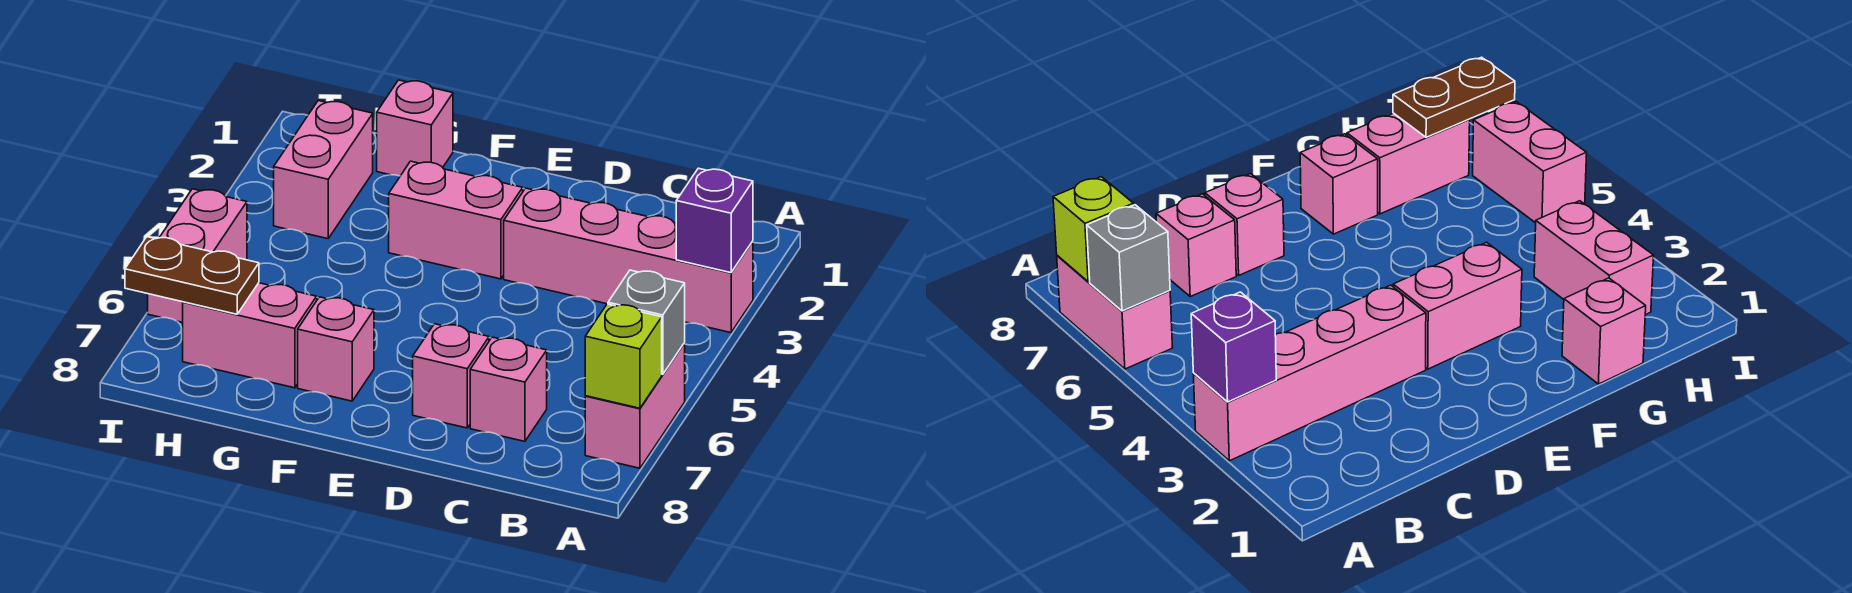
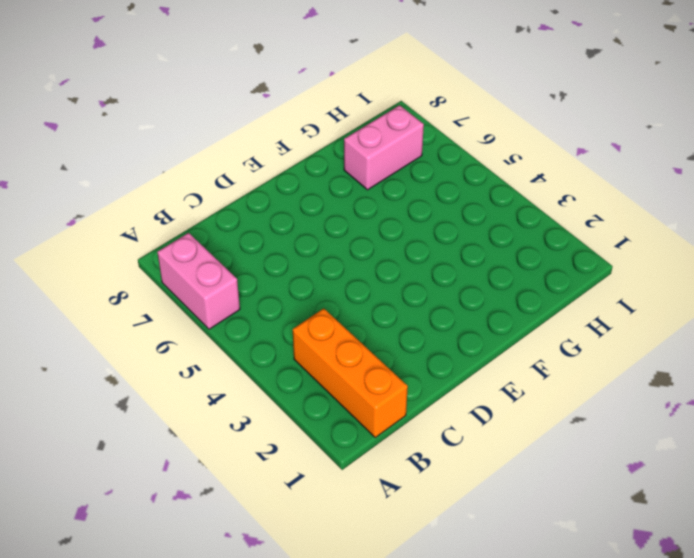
orange 1x3 brick [293,309,408,437] -> pink 1x4 brick [504,188,753,333]
none -> pink 1x1 brick [470,337,547,441]
none -> pink 1x1 brick [413,324,489,428]
none -> pink 1x2 brick [389,161,523,279]

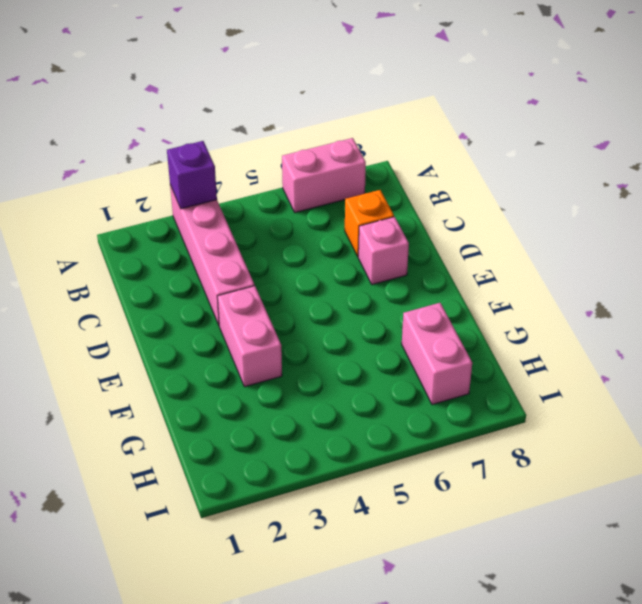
orange 1x1 brick [345,190,394,256] -> pink 1x1 brick [470,337,547,441]
none -> pink 1x1 brick [298,297,374,401]
none -> pink 1x1 brick [377,80,453,176]
none -> pink 1x2 brick [274,101,373,239]

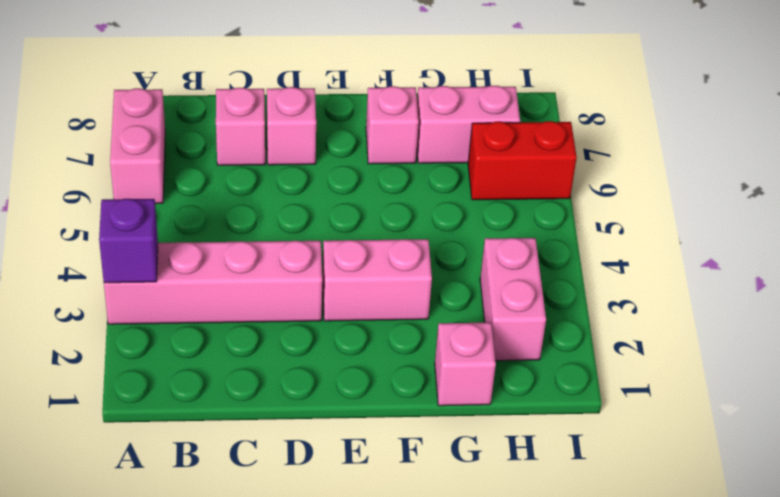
red 1x2 brick [468,121,577,200] -> pink 1x2 brick [148,189,247,322]
none -> grey 1x1 brick [608,270,685,374]
none -> lime 1x1 brick [585,304,662,408]
none -> brown 1x2 plate [125,237,259,314]

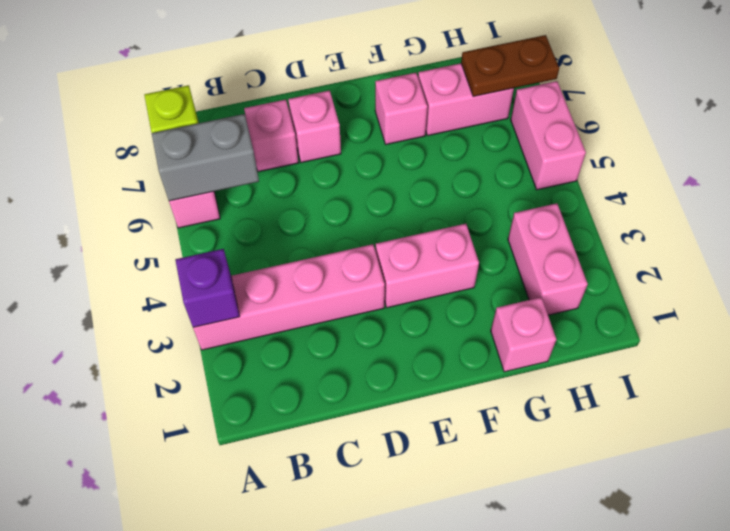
grey 1x2 brick [152,114,259,201] -> grey 1x1 brick [608,270,685,374]

